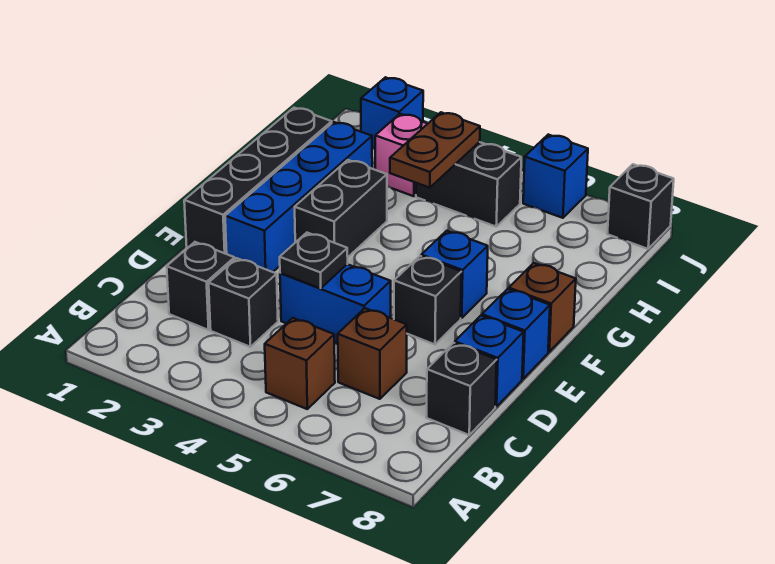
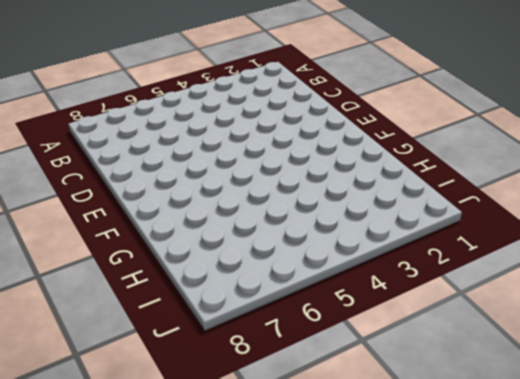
none -> brown 1x1 brick [265,318,335,409]
none -> black 1x1 brick [167,242,235,330]
none -> black 1x1 brick [209,258,278,347]

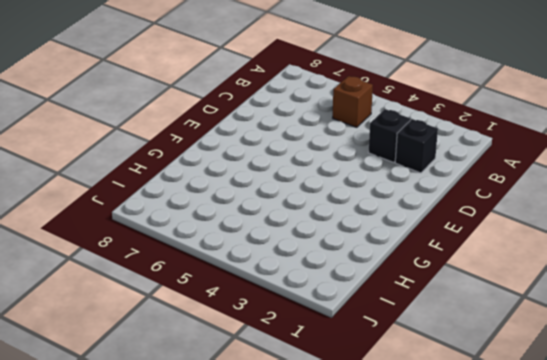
none -> brown 1x1 brick [338,308,407,399]
none -> black 1x1 brick [426,343,497,435]
none -> blue 1x2 brick [280,264,391,344]

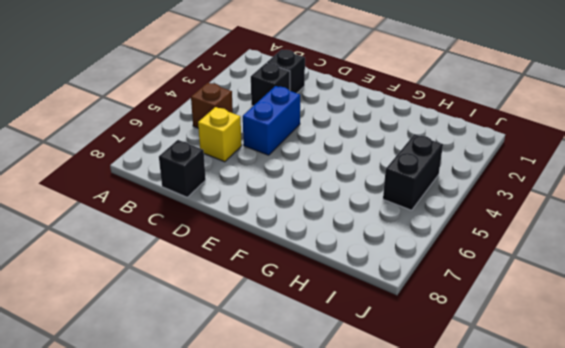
yellow 1x1 brick [198,107,242,162] -> brown 1x1 brick [338,308,407,399]
none -> blue 1x1 brick [455,316,524,407]
none -> black 1x4 brick [184,108,332,254]
none -> blue 1x4 brick [225,122,372,272]

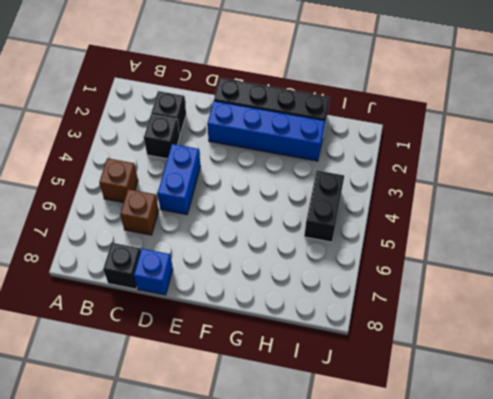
none -> black 1x1 brick [394,256,461,344]
none -> blue 1x1 brick [482,289,550,379]
none -> black 1x2 brick [295,160,387,257]

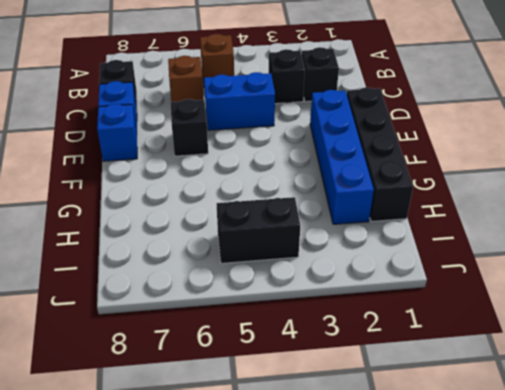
none -> black 1x2 brick [295,160,387,257]
none -> blue 1x1 brick [421,231,488,318]
none -> brown 1x1 brick [509,263,576,352]

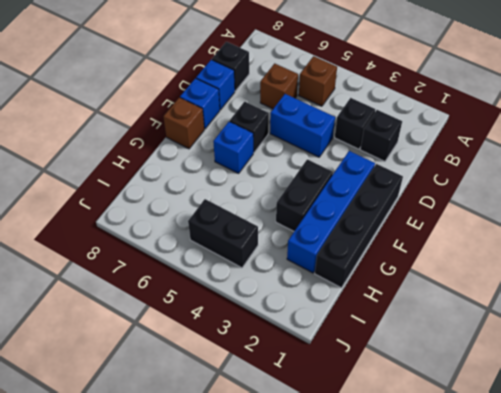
none -> pink 1x1 brick [375,114,427,196]
none -> blue 1x1 brick [361,77,423,149]
none -> blue 1x1 brick [523,135,588,218]

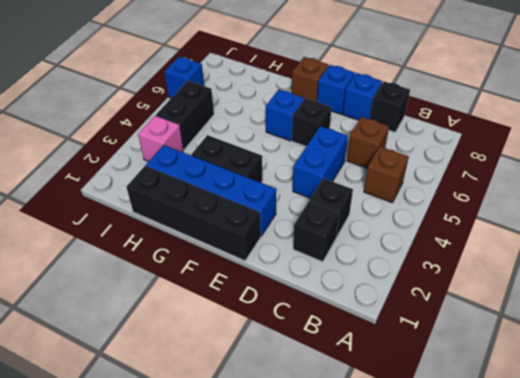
none -> blue 1x1 brick [361,77,423,149]
none -> black 1x1 brick [607,164,674,249]
none -> black 1x1 plate [280,233,348,288]

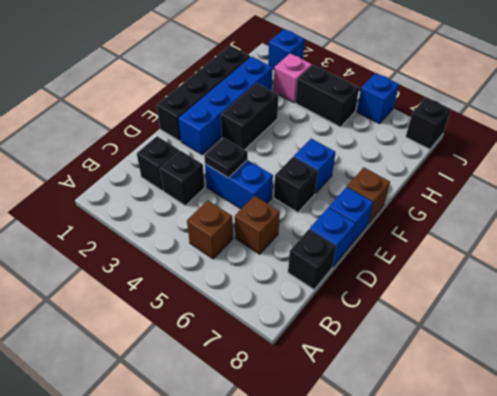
none -> brown 1x2 plate [390,112,480,188]

